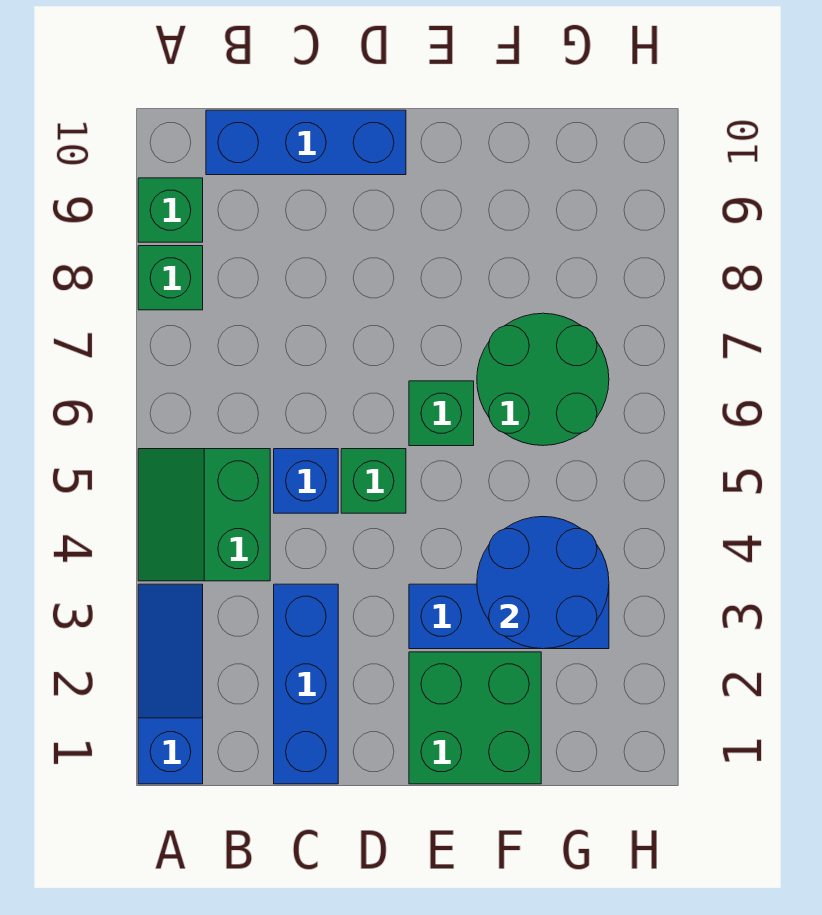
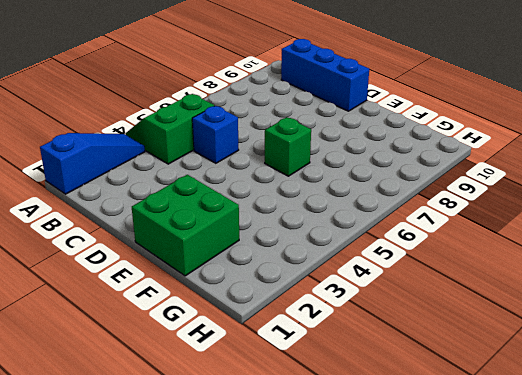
none -> green 1x1 brick [138,246,203,310]
none -> green 1x1 brick [138,178,203,242]
none -> blue 1x3 brick [274,584,338,784]

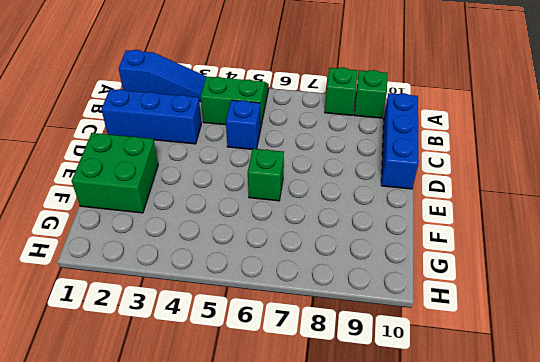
none -> green 1x1 brick [341,449,406,513]
none -> blue 1x3 brick [409,584,609,649]
none -> green 2x2 round brick [477,313,609,446]

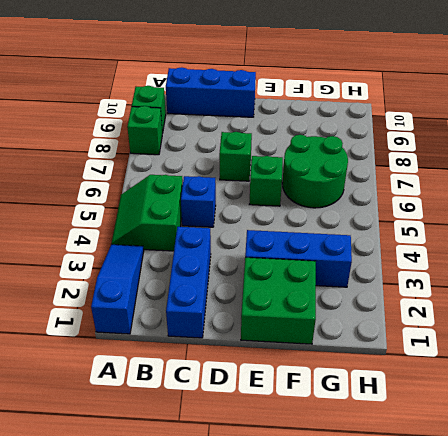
green 1x1 brick [219,132,252,181] -> green 1x1 brick moved to [341,449,406,513]
none -> blue 2x2 round brick [477,517,609,649]

